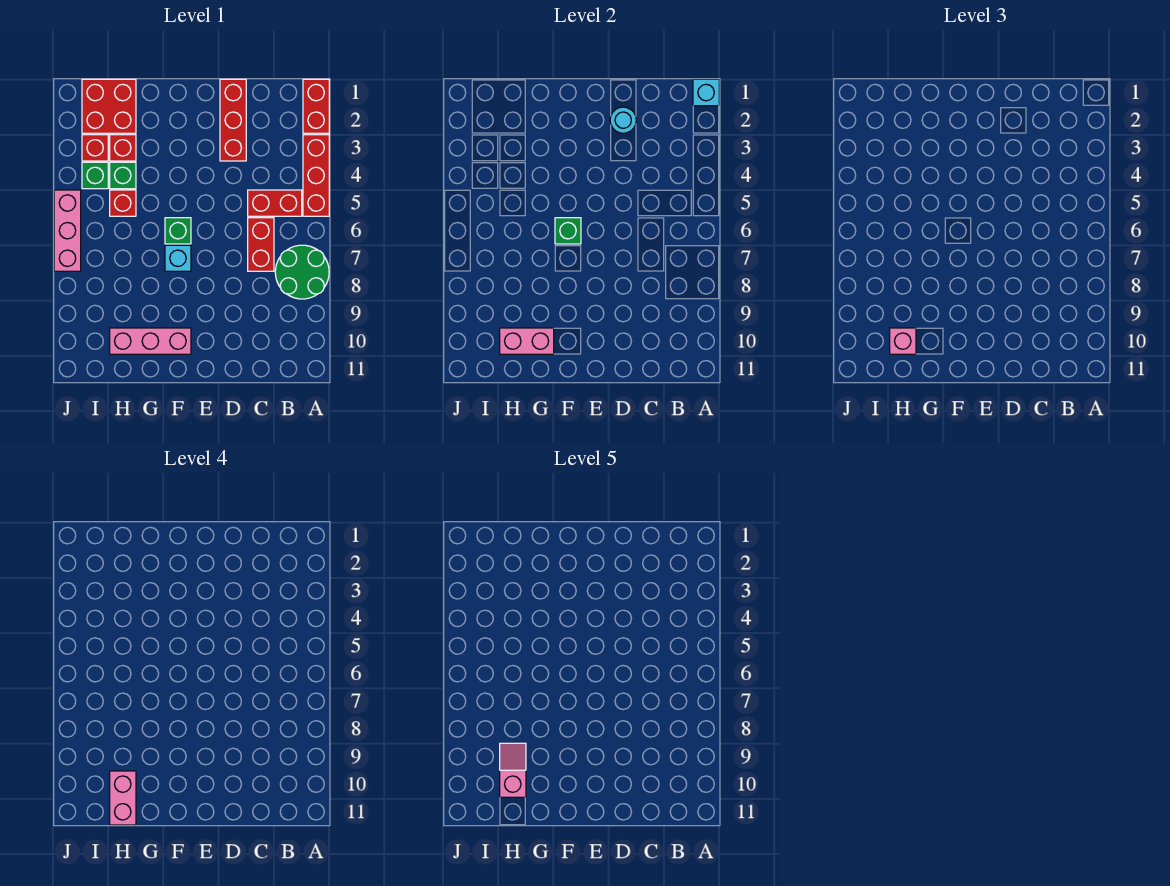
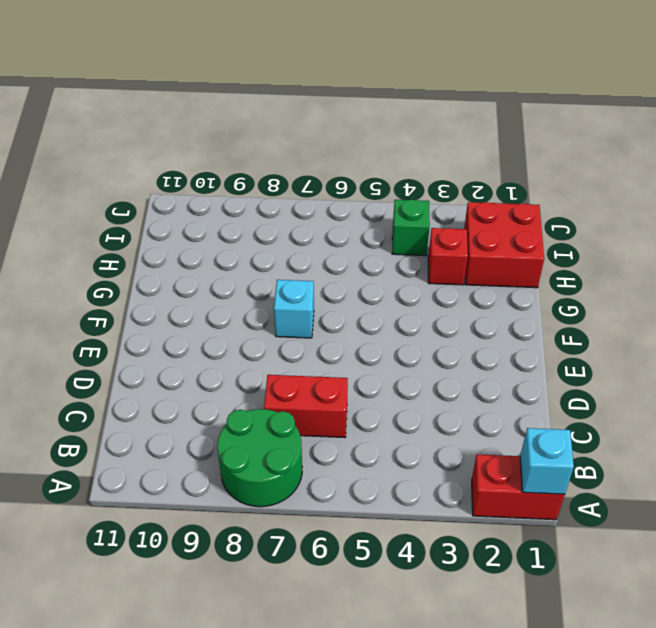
none -> red 1x3 brick [303,135,329,216]
none -> red 1x2 brick [248,190,302,216]
none -> red 1x3 brick [220,79,246,161]

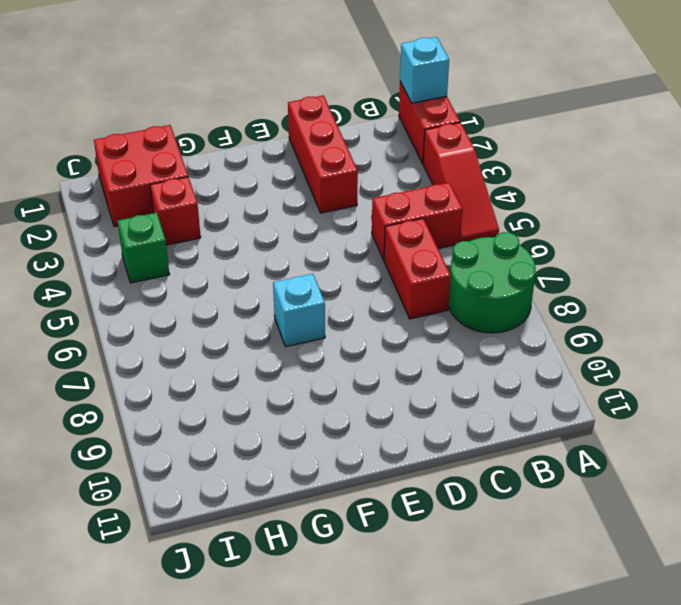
red 1x3 slope [423,123,499,241] -> red 1x3 brick [303,135,329,216]
none -> green 1x1 brick [165,218,191,244]
none -> pink 1x3 brick [110,328,191,354]
none -> green 1x1 brick [110,162,136,189]

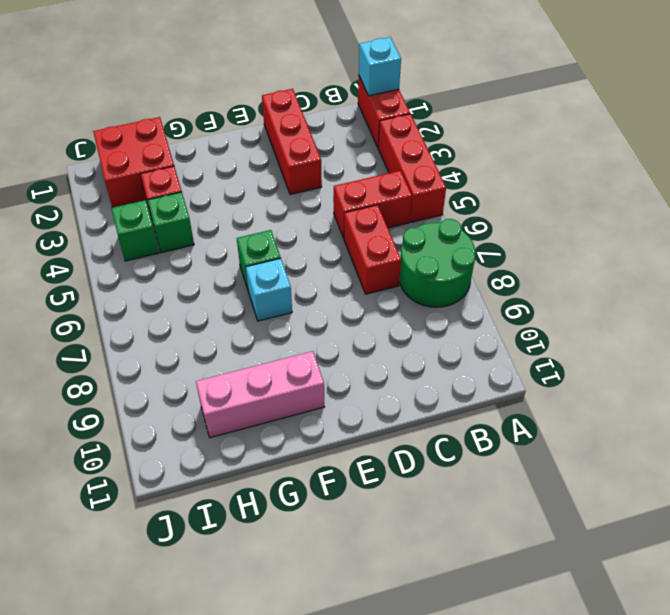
none -> red 1x1 brick [110,190,136,216]
none -> red 1x1 brick [82,135,108,161]
none -> pink 1x3 brick [54,190,81,271]

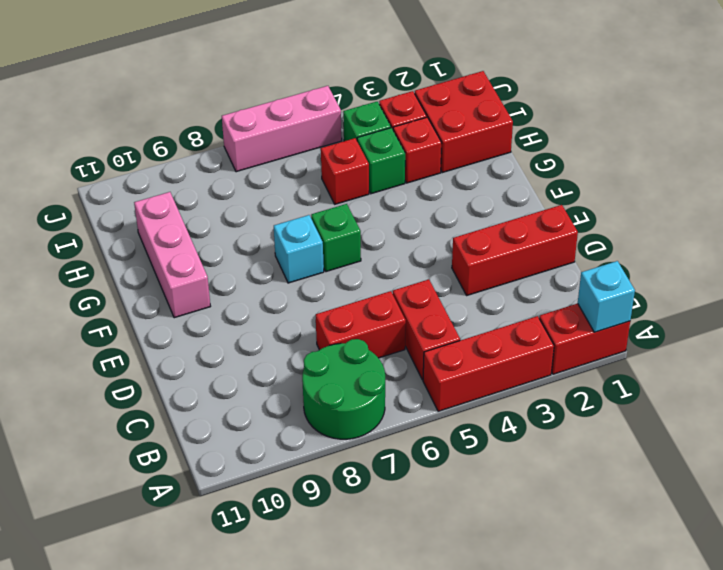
none -> cyan 1x1 round brick [610,107,636,133]
none -> green 1x1 brick [555,218,581,244]
none -> pink 1x2 brick [500,328,554,354]

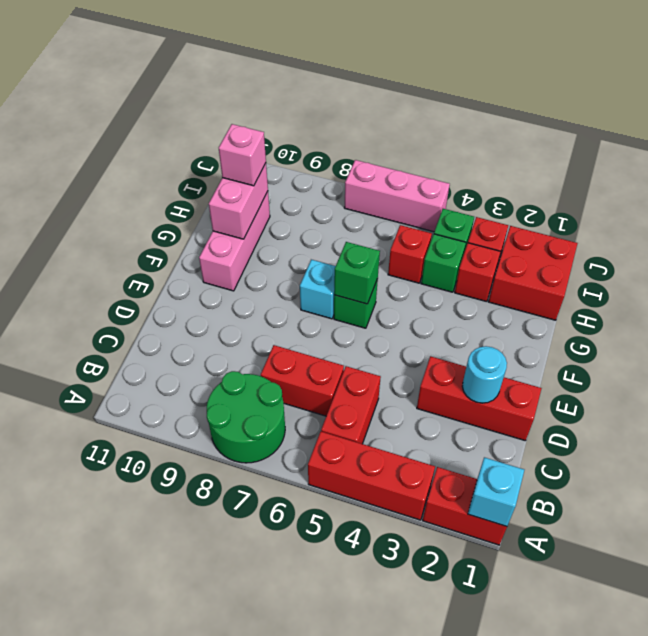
none -> pink 1x2 brick [110,771,136,825]
none -> pink 1x2 slope [500,743,526,797]

